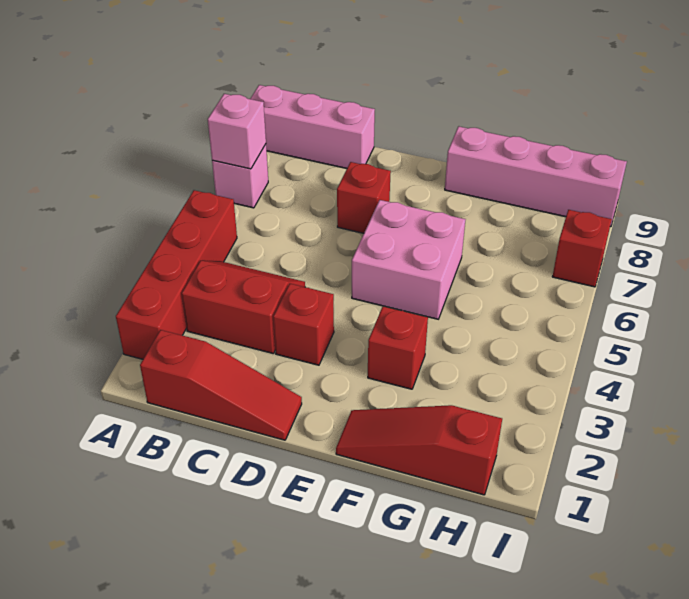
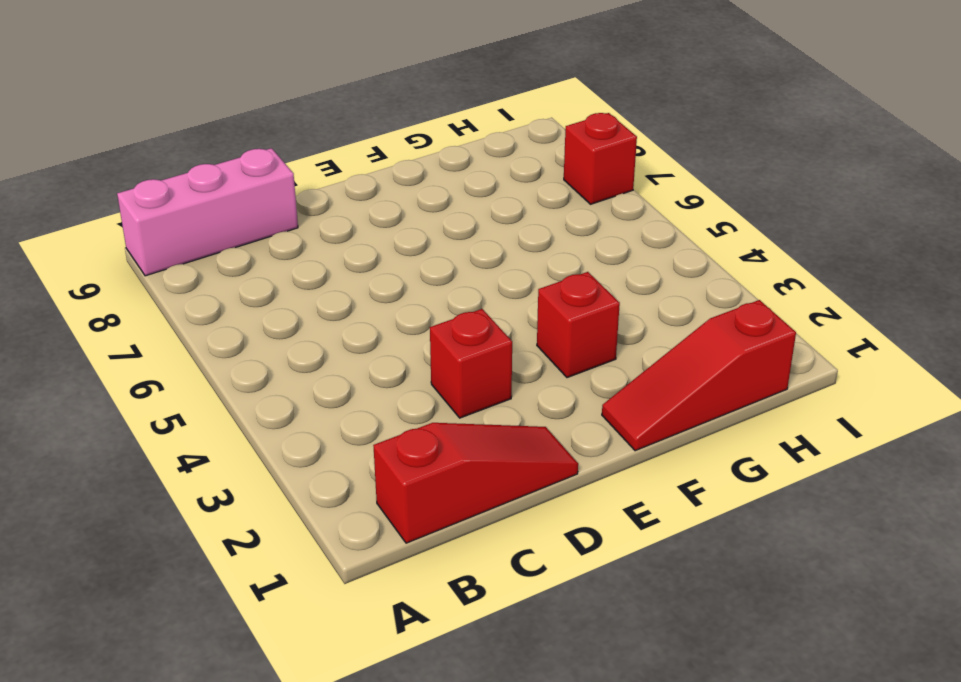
none -> red 1x4 brick [116,190,237,359]
none -> pink 1x1 brick [212,144,268,208]
none -> red 2x2 slope [182,261,305,354]

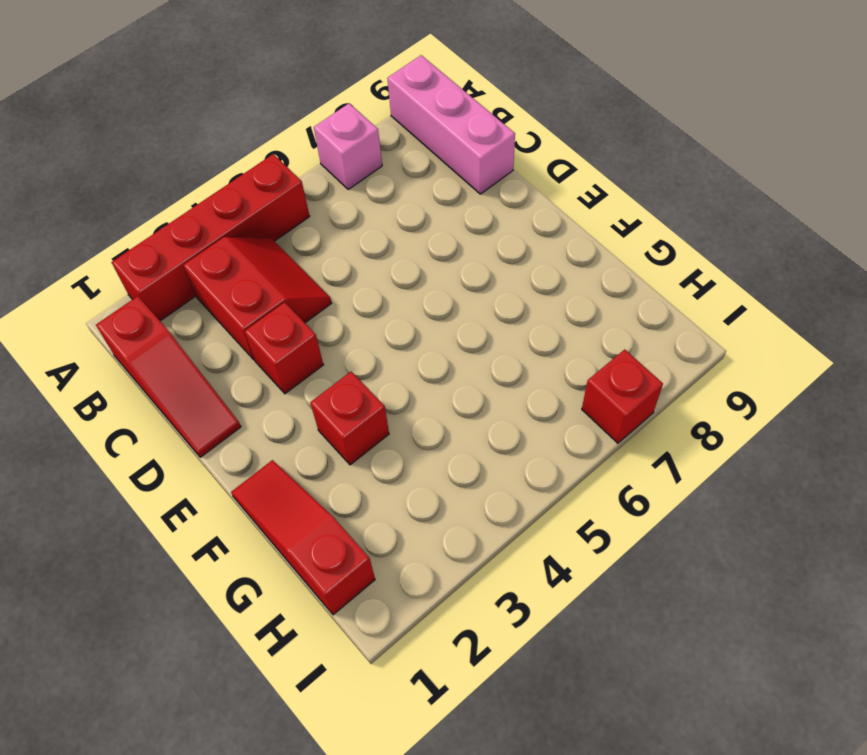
none -> red 1x1 brick [337,162,391,233]
none -> pink 2x2 brick [352,200,466,319]
none -> pink 1x4 brick [445,126,627,227]

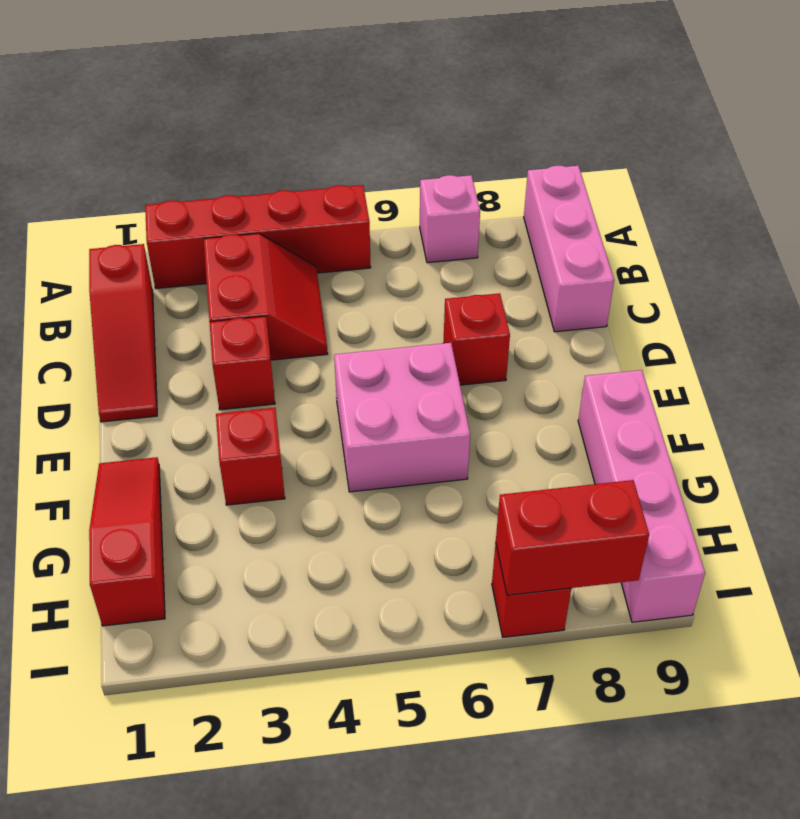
red 1x2 brick [496,480,649,595] -> none
none -> pink 1x1 brick [208,94,266,169]

